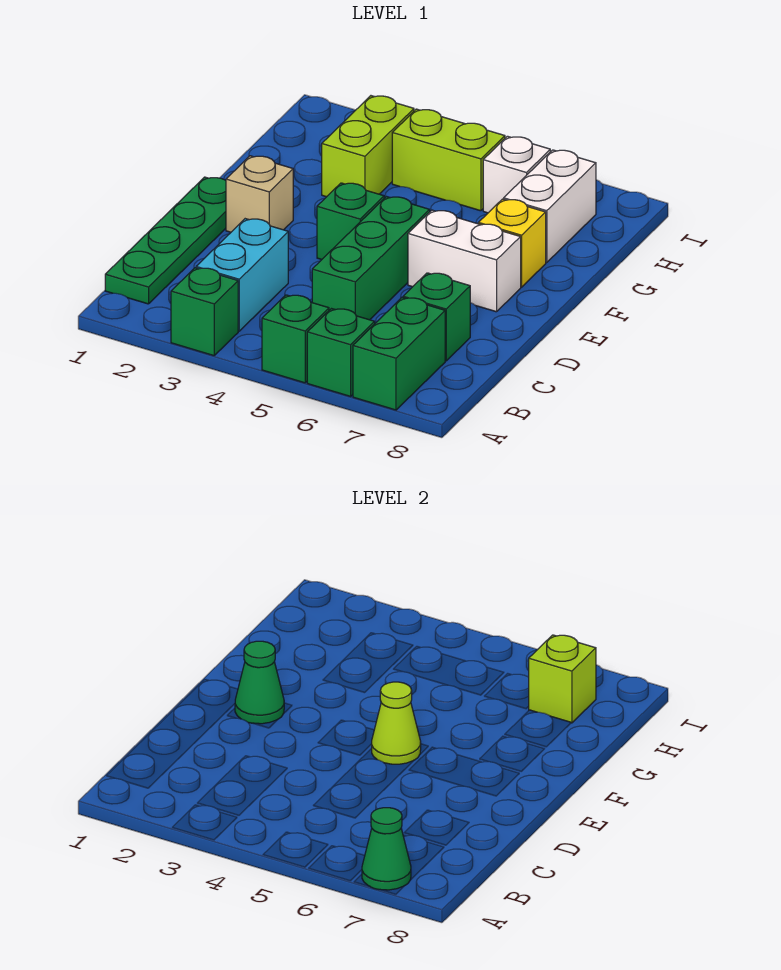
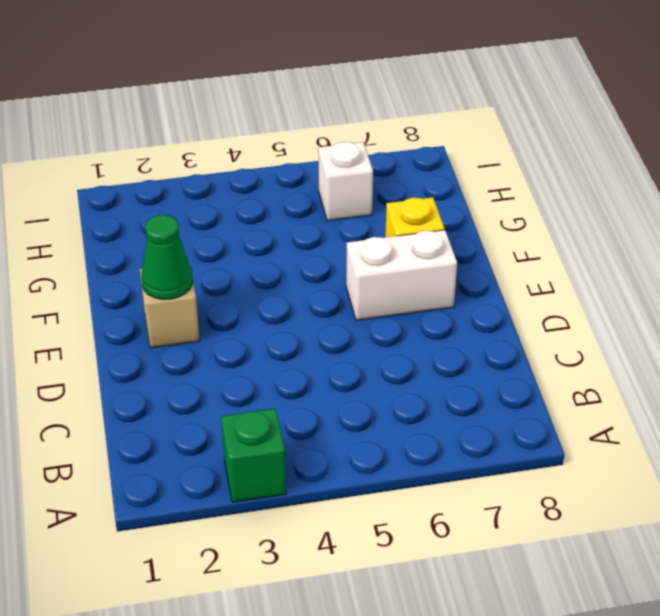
none -> green 1x1 brick [262,295,329,383]
none -> green 1x1 brick [307,309,375,396]
none -> green 1x2 brick [353,298,445,410]

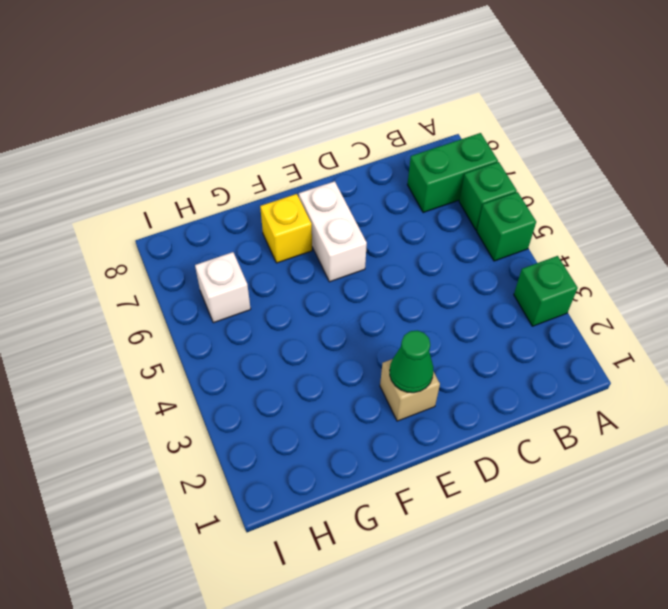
none -> green 1x4 plate [105,177,226,304]
none -> cyan 1x2 brick [196,219,288,331]
none -> green 1x3 brick [312,197,430,320]

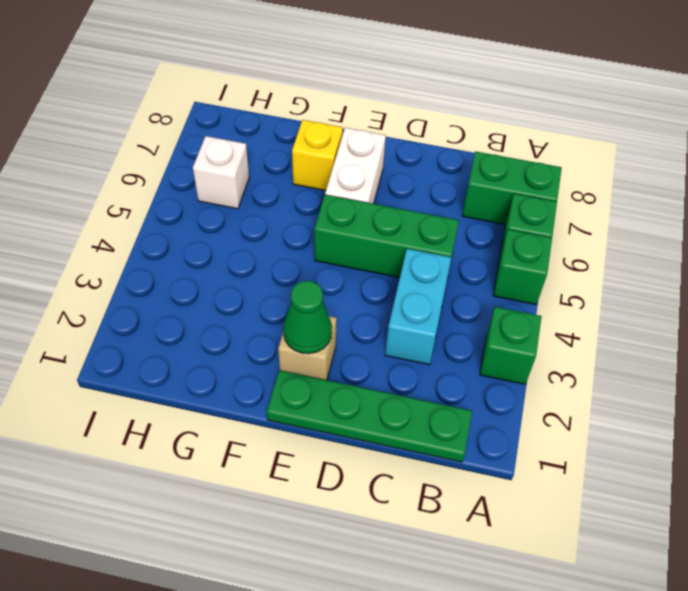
cyan 1x2 brick [385,249,451,365] -> cyan 1x2 brick turned to [196,219,288,331]
none -> green 1x1 brick [403,273,470,361]
none -> green 1x1 brick [317,183,384,260]
none -> lime 1x2 brick [322,96,414,197]

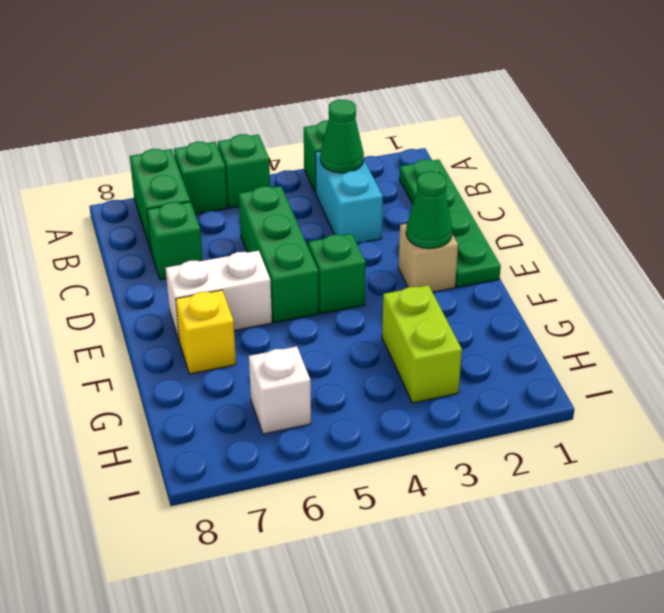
green 1x1 cone [320,100,364,173] -> green 1x1 cone moved to [362,808,411,890]
none -> white 1x2 brick [504,150,596,263]
none -> lime 1x2 brick [392,109,505,211]
none -> lime 1x1 cone [372,682,421,764]

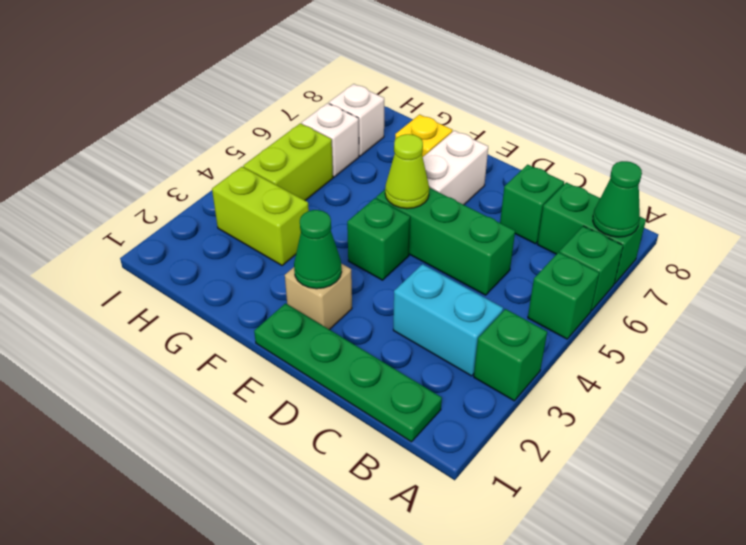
white 1x1 brick [329,84,384,156] -> white 1x2 brick [504,150,596,263]
none -> lime 1x1 brick [528,635,596,723]

